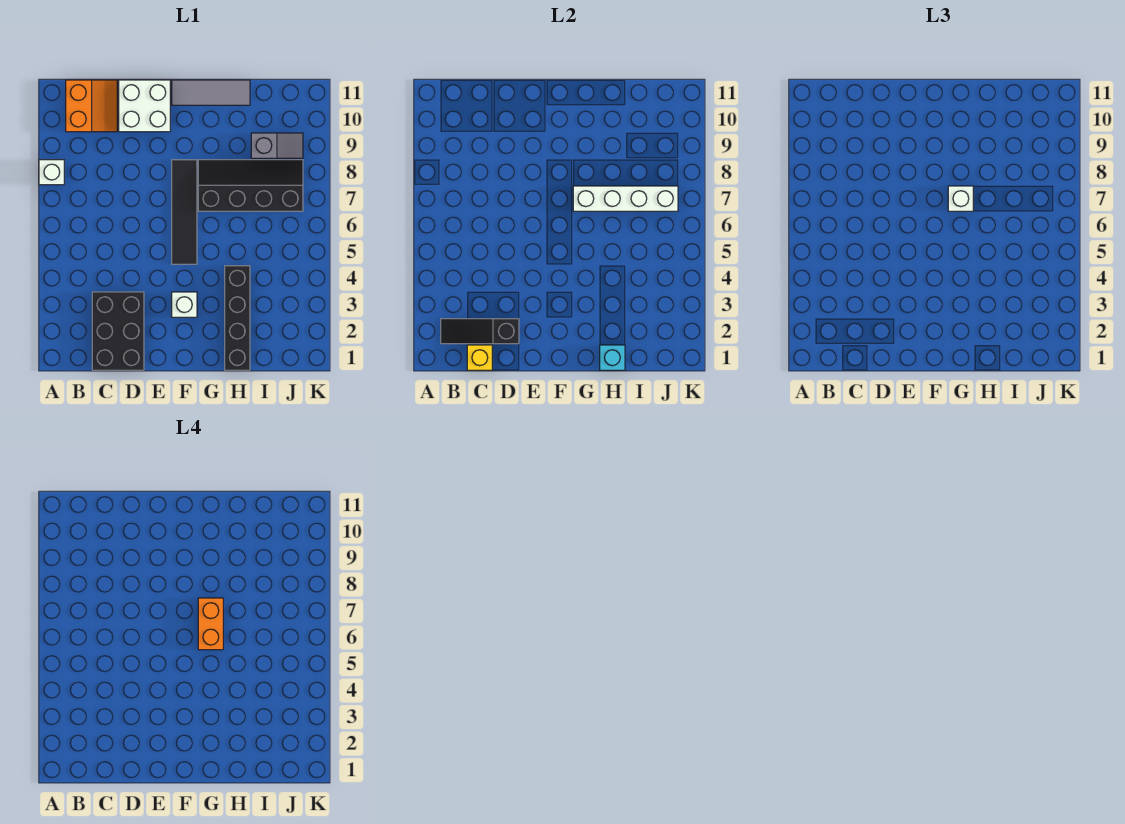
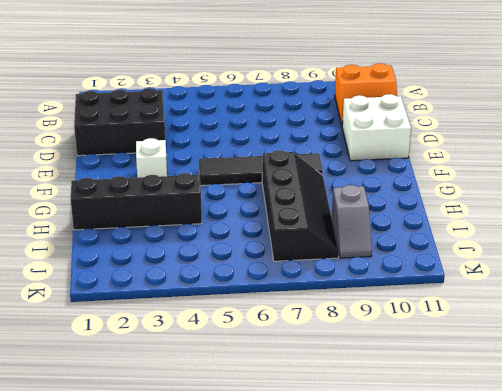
none -> white 1x1 brick [39,160,64,185]
none -> grey 1x3 tile [172,80,250,105]
none -> black 1x3 slope [441,319,519,344]

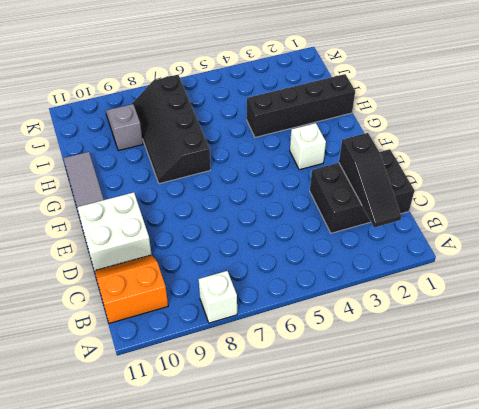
none -> black 1x4 tile [172,160,197,264]
none -> yellow 1x1 brick [467,345,492,370]
none -> white 1x4 brick [573,186,678,211]

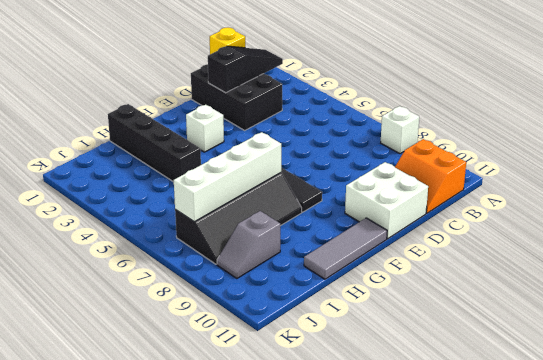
none -> cyan 1x1 brick [600,345,625,370]
none -> white 1x1 brick [948,186,973,211]
none -> orange 1x2 brick [198,598,223,650]

